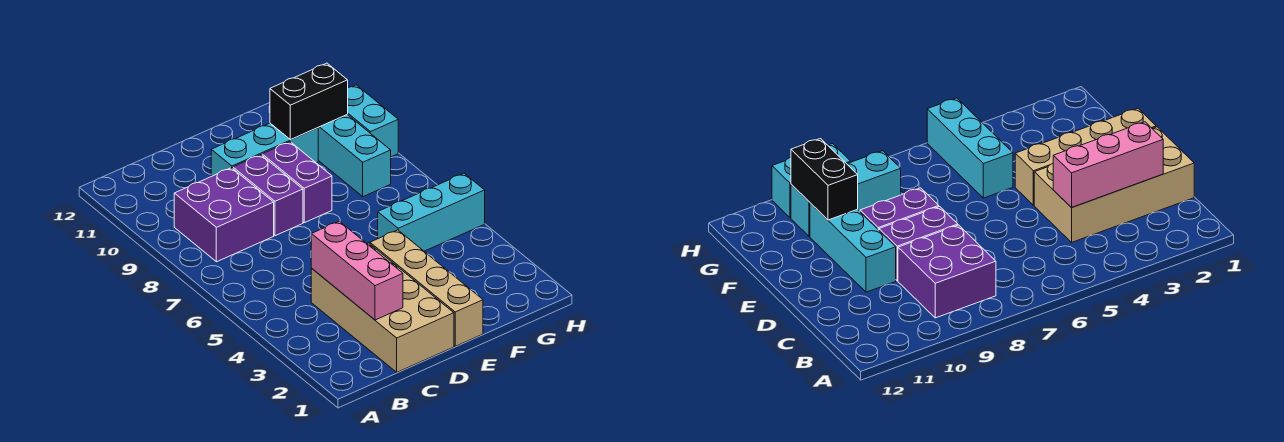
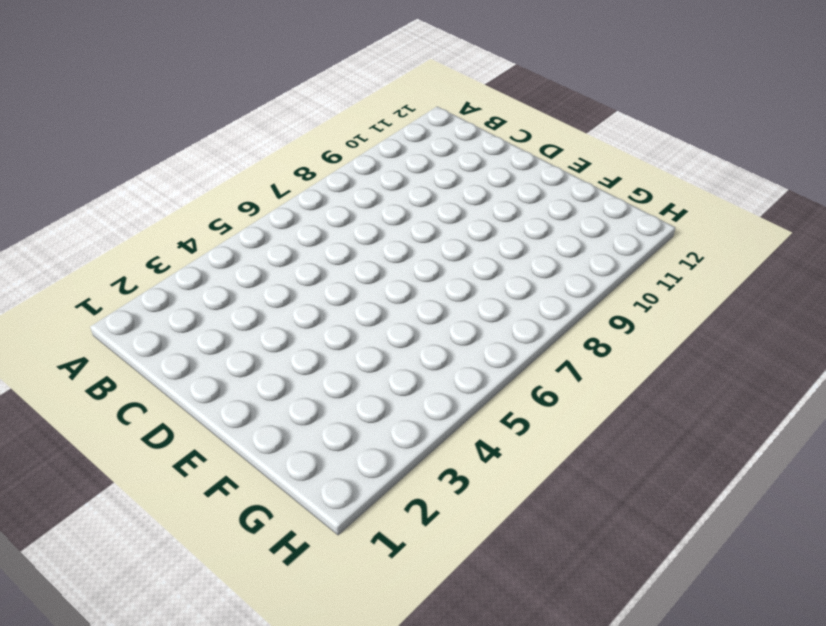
none -> purple 2x2 brick [174,168,274,262]
none -> tan 2x4 brick [311,243,454,372]

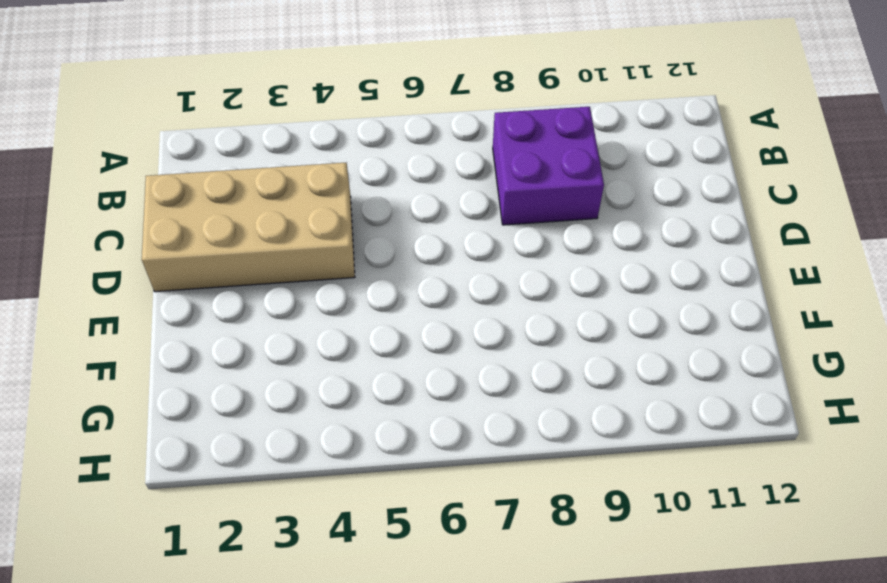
none -> purple 1x2 brick [233,155,303,236]
none -> cyan 1x3 brick [211,123,318,176]

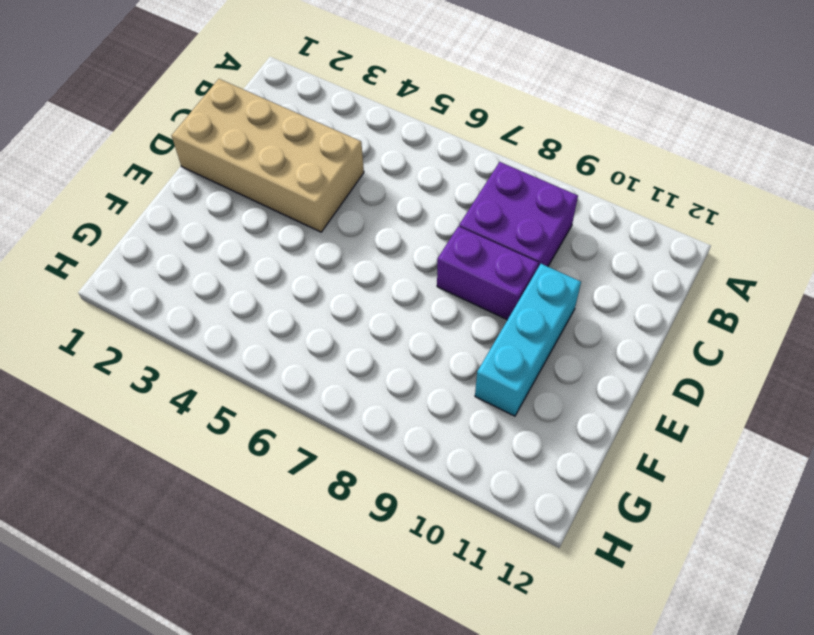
none -> tan 1x4 brick [370,230,483,346]
none -> purple 1x2 brick [262,142,332,223]

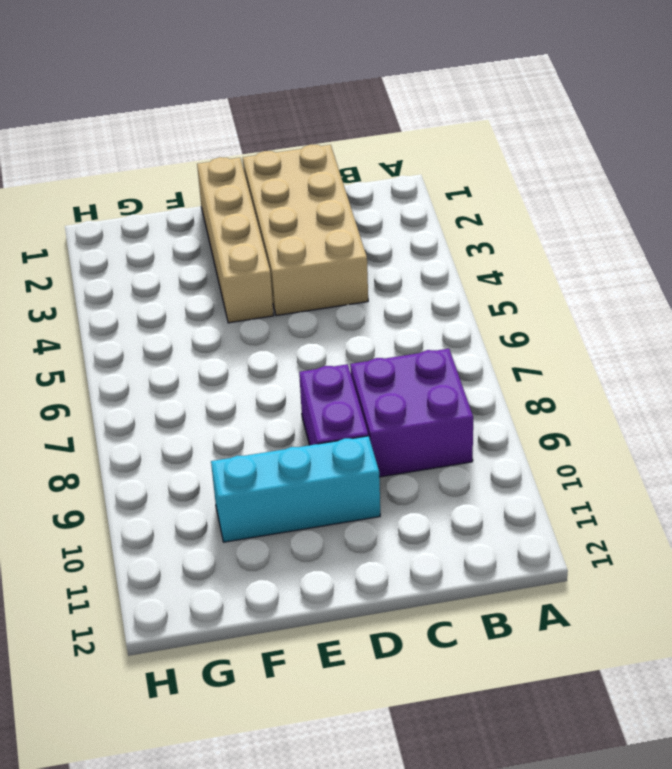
none -> purple 1x2 brick [262,142,332,223]
none -> cyan 1x3 brick [378,173,485,251]

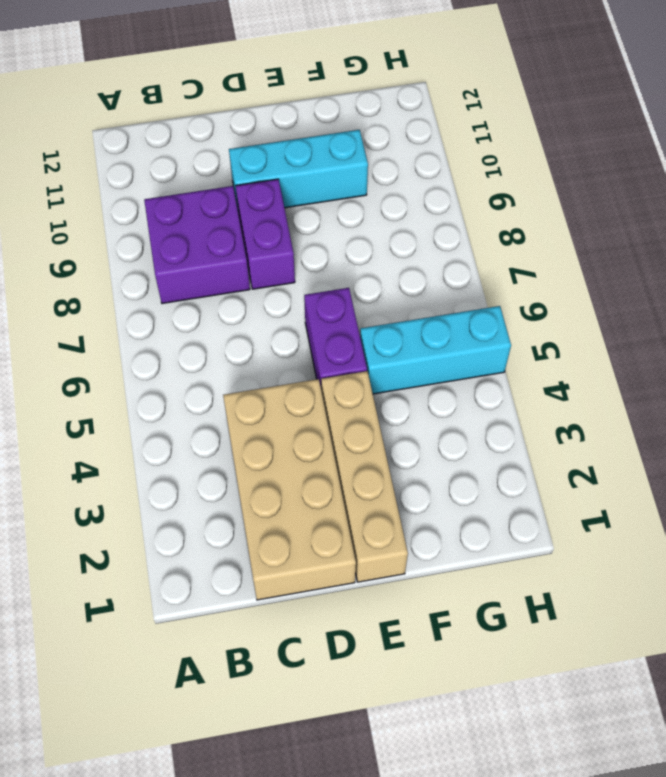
purple 1x2 brick [304,288,367,387] -> purple 1x2 brick moved to [262,142,332,223]
none -> cyan 1x3 brick [318,115,391,197]
none -> cyan 1x2 brick [347,85,398,157]

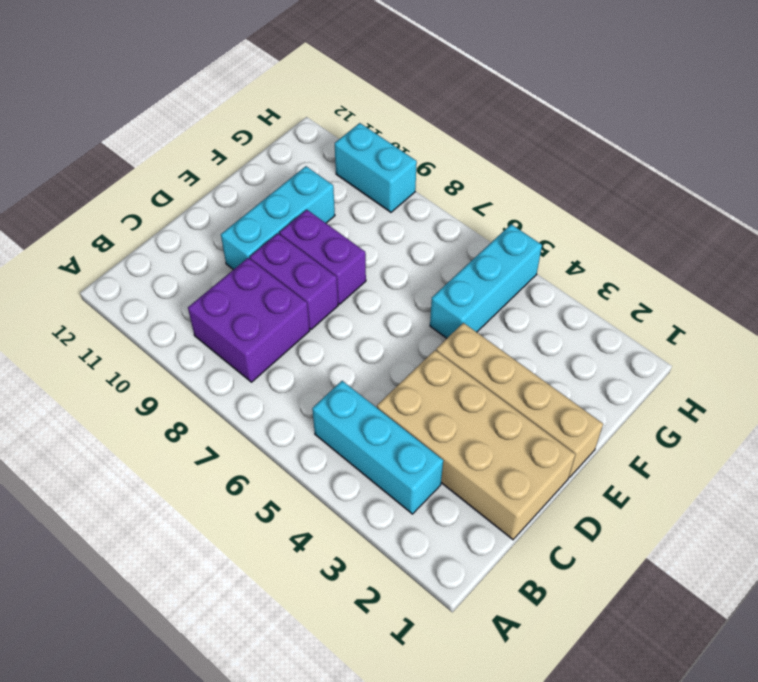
cyan 1x3 brick [312,381,443,514] -> cyan 1x3 brick moved to [318,115,391,197]
none -> pink 1x3 brick [311,221,403,320]
none -> black 1x2 brick [270,63,348,140]

